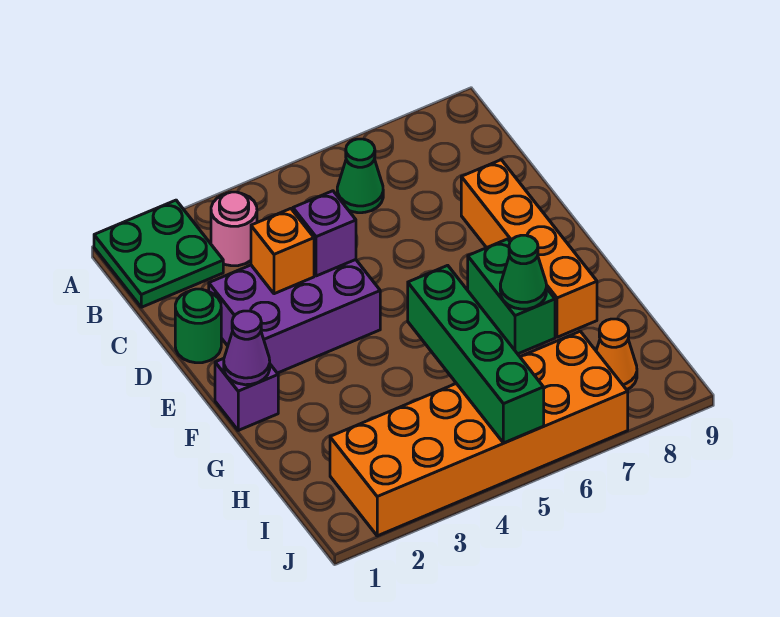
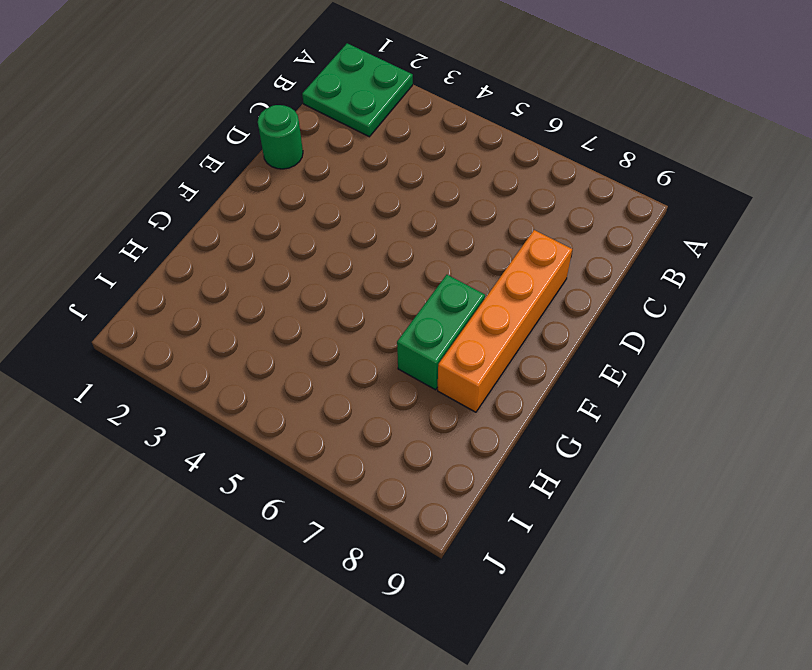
none -> pink 1x1 round brick [211,192,257,266]
none -> green 1x1 cone [337,139,383,213]
none -> purple 2x3 brick [209,260,380,373]

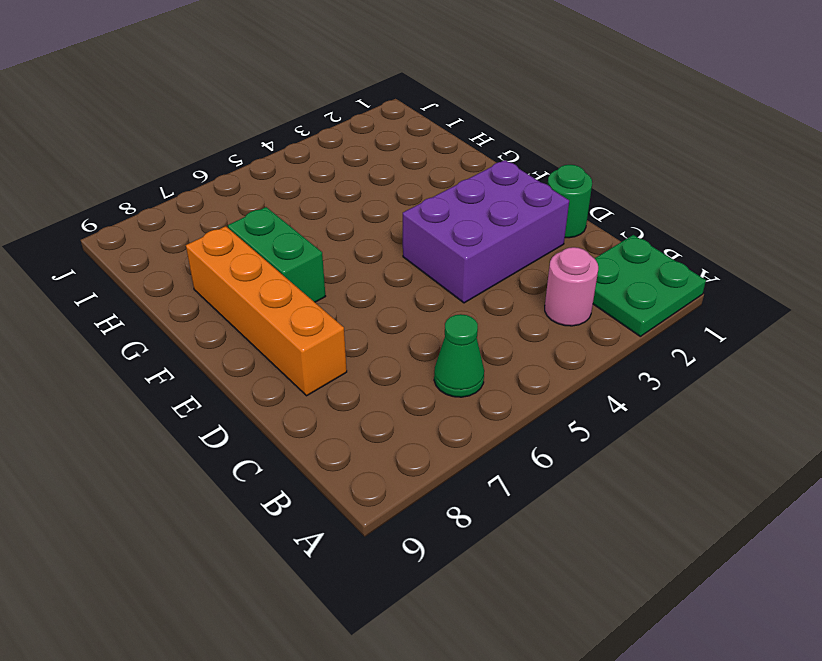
none -> purple 1x1 brick [215,358,278,430]
none -> orange 2x6 brick [330,331,628,536]
none -> orange 1x1 cone [596,319,637,390]

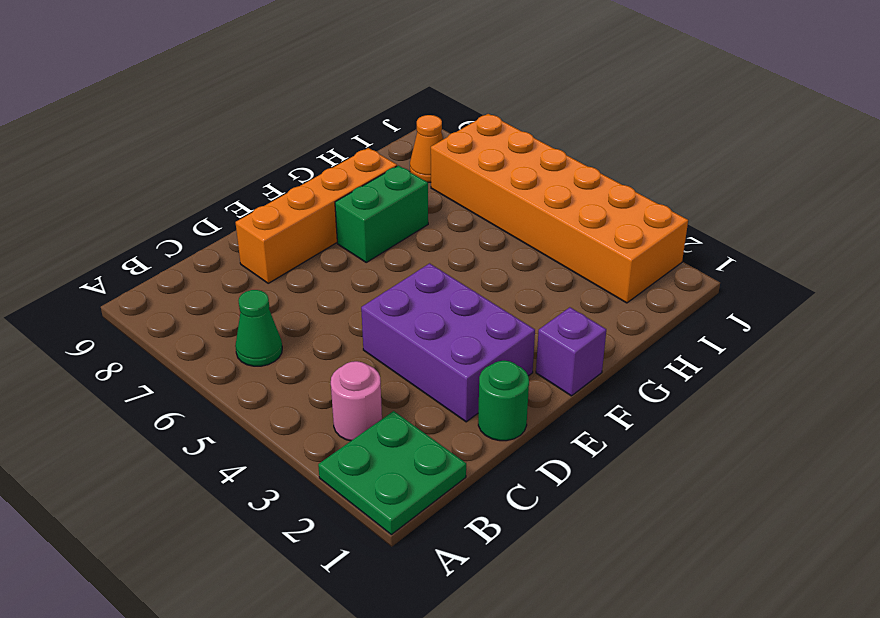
none -> orange 1x1 brick [251,209,314,294]
none -> purple 1x1 brick [293,191,356,276]
none -> purple 1x1 cone [224,311,270,385]

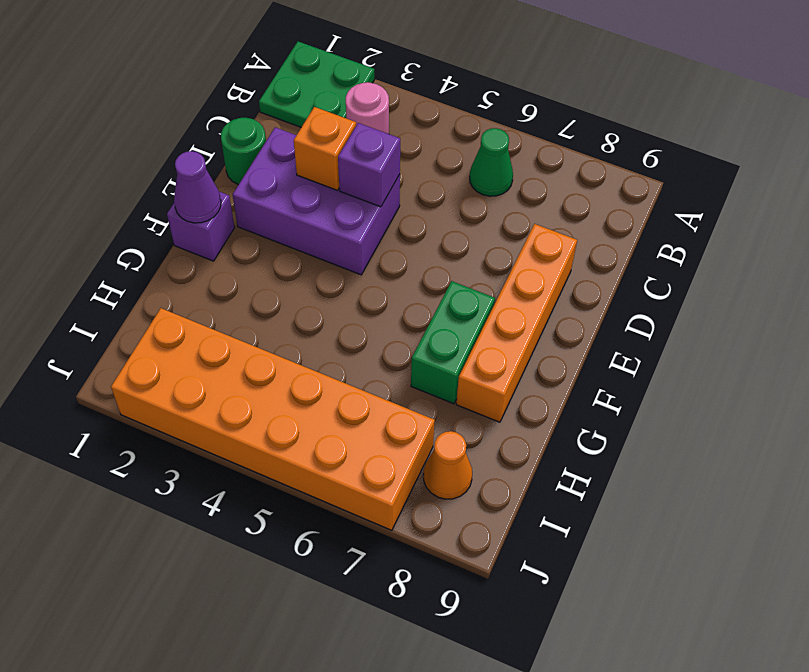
none -> green 1x4 brick [408,265,544,443]
none -> green 1x1 cone [500,235,546,309]

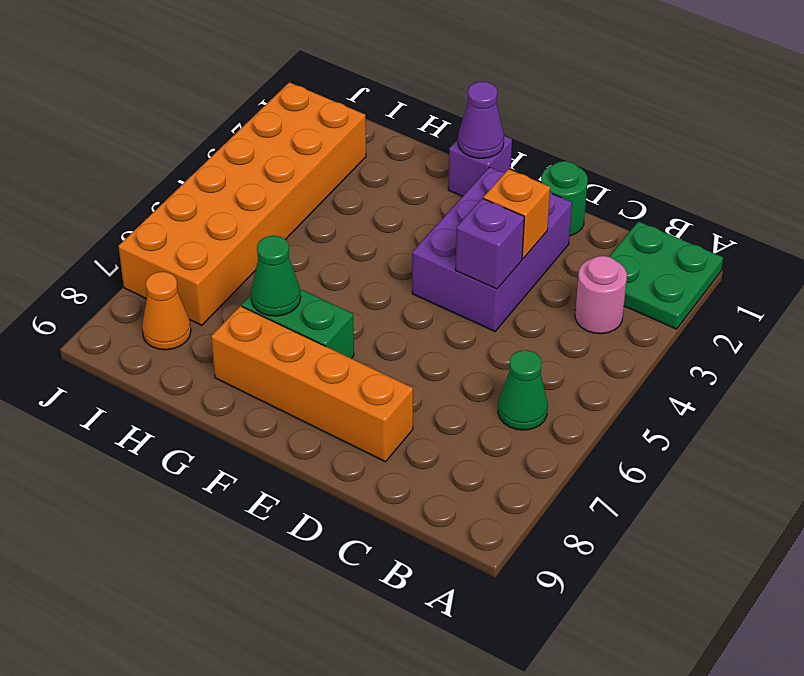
none -> green 1x4 brick [408,265,544,443]

